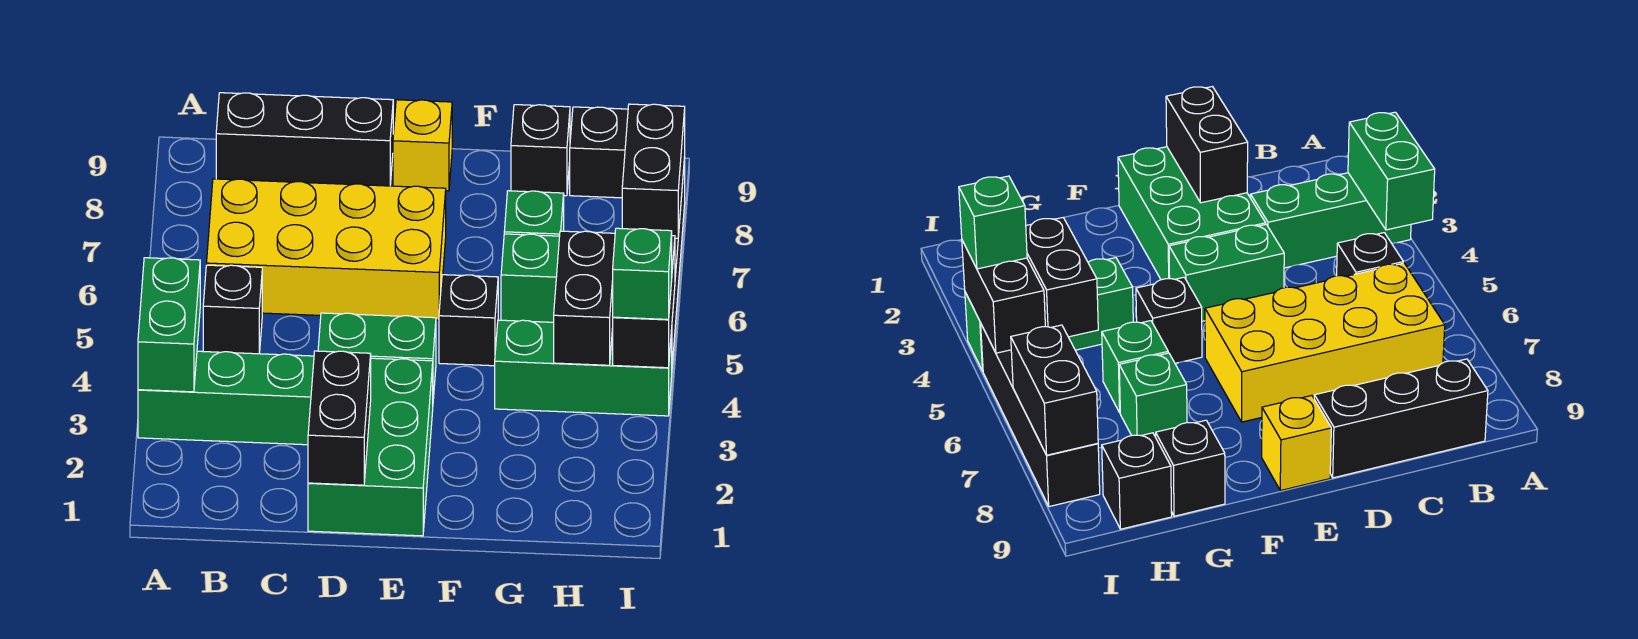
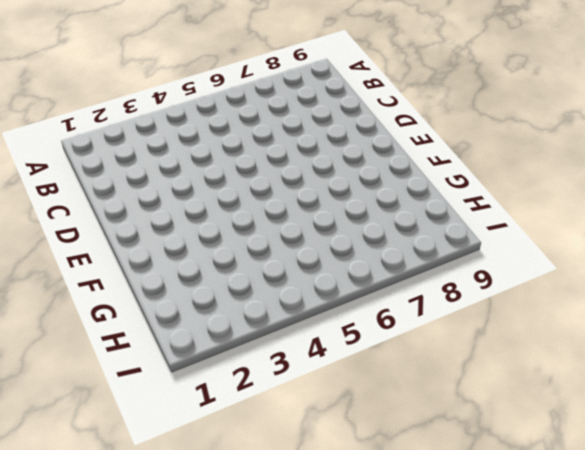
none -> green 1x3 brick [138,351,314,445]
none -> black 1x1 brick [203,265,262,354]
none -> yellow 2x4 brick [207,179,446,320]

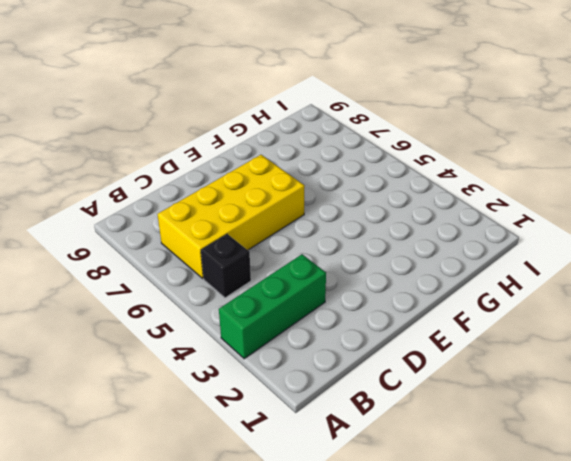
none -> black 1x3 brick [216,93,393,186]
none -> green 2x3 brick [308,358,433,536]
none -> green 1x2 brick [318,313,436,399]

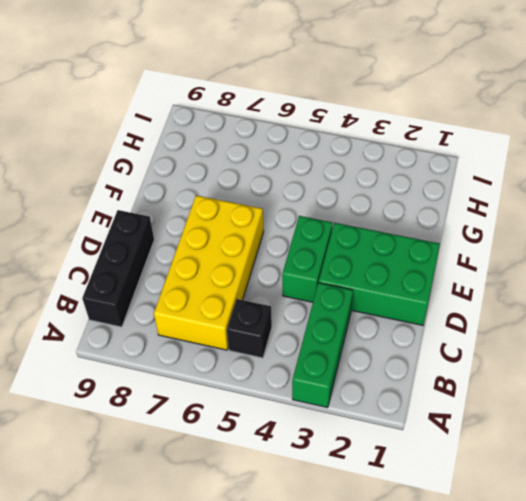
none -> yellow 1x1 brick [393,100,452,191]
none -> black 1x1 brick [439,275,498,366]
none -> green 1x3 brick [495,320,672,416]

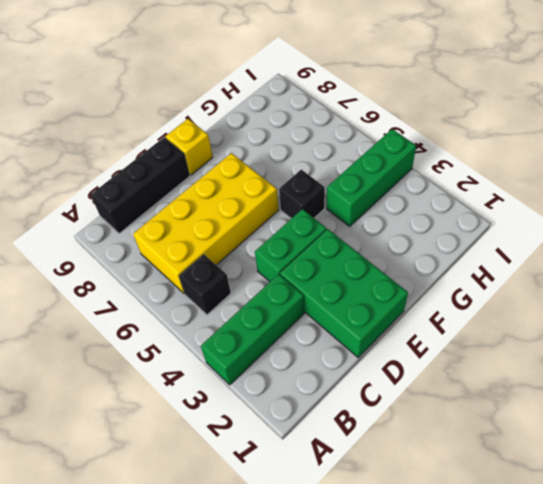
none -> green 1x1 brick [501,234,560,322]
none -> green 1x1 brick [504,191,564,236]
none -> black 1x1 brick [511,105,570,196]

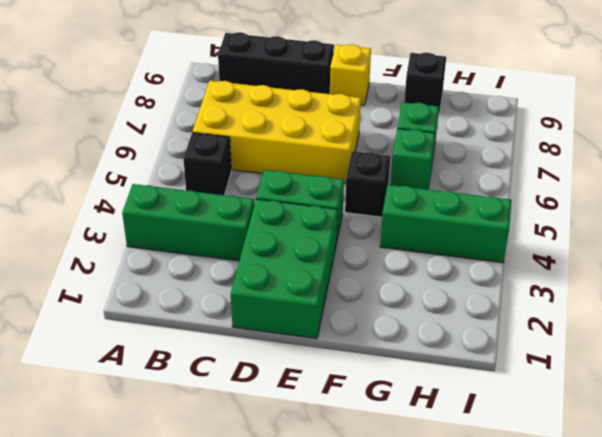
none -> black 1x1 brick [570,107,628,198]
none -> black 1x4 brick [981,325,1100,507]
none -> green 1x2 brick [138,258,200,392]

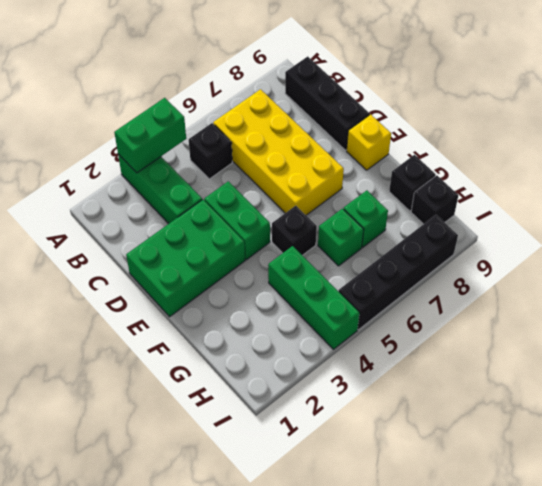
none -> black 1x2 brick [308,351,371,485]
none -> black 1x2 brick [554,231,615,365]
none -> black 1x2 brick [613,236,675,368]

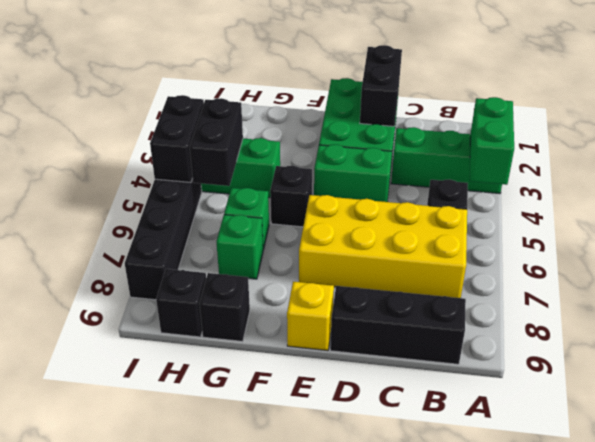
none -> black 1x2 brick [622,104,685,238]
none -> green 1x1 brick [613,228,672,319]

